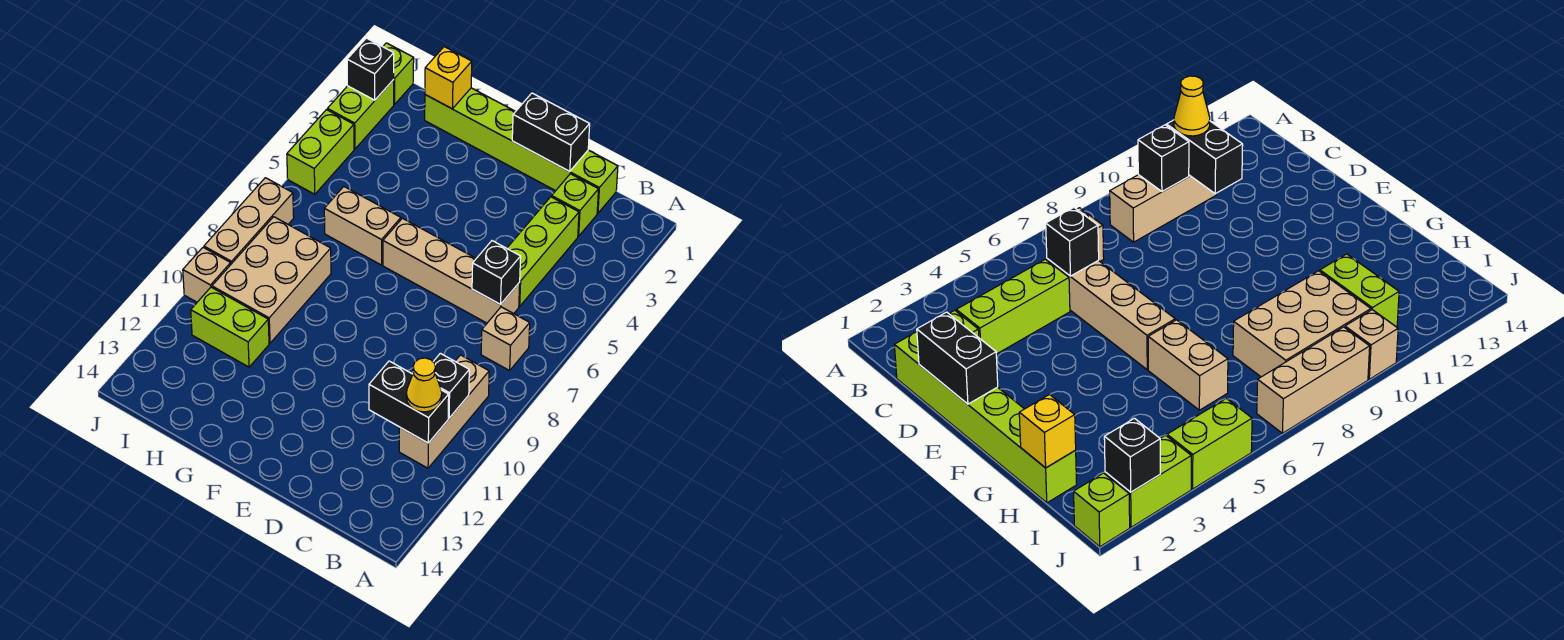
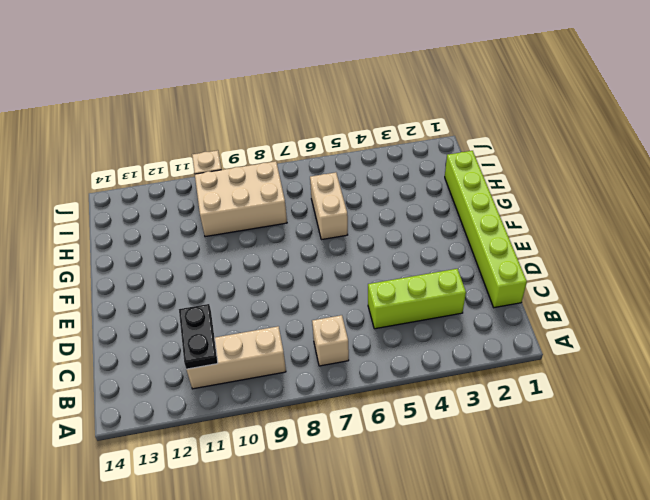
black 1x2 plate [179,304,218,369] -> black 1x2 brick [369,361,449,443]
none -> lime 1x1 brick [552,174,599,236]
none -> tan 1x4 brick [383,218,520,323]
none -> lime 1x2 brick [191,287,269,367]

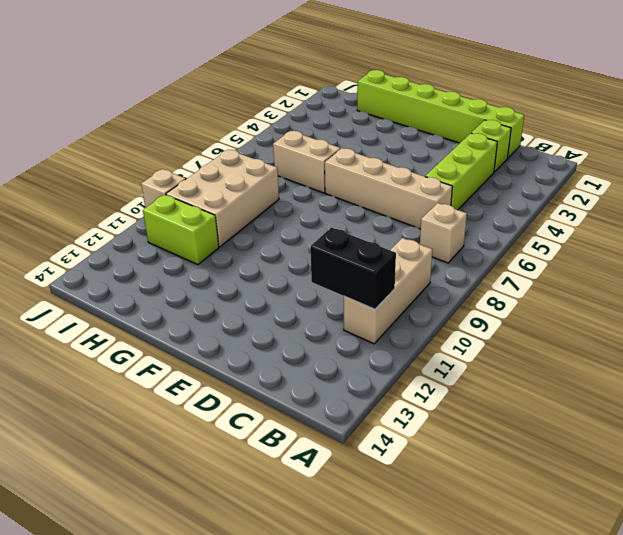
none -> lime 1x1 brick [383,43,414,104]
none -> lime 1x2 brick [327,80,394,149]
none -> lime 1x2 brick [287,110,354,194]

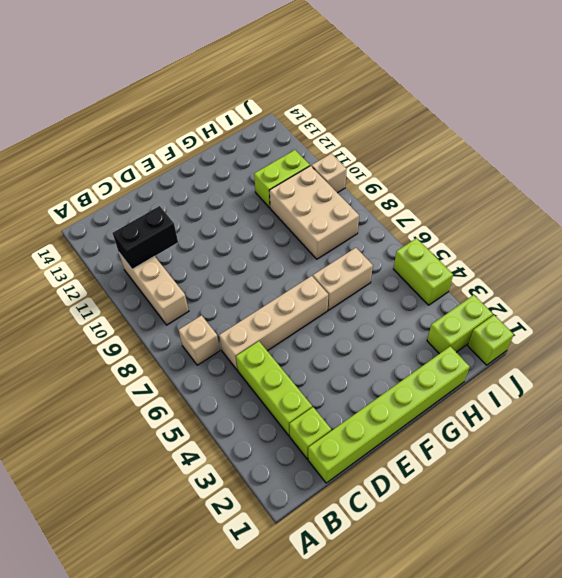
lime 1x2 brick [427,295,493,354] -> lime 1x2 brick turned to [327,80,394,149]
none -> tan 1x3 brick [204,178,294,264]
none -> black 1x1 brick [433,353,469,418]
none -> black 1x1 brick [472,241,521,305]

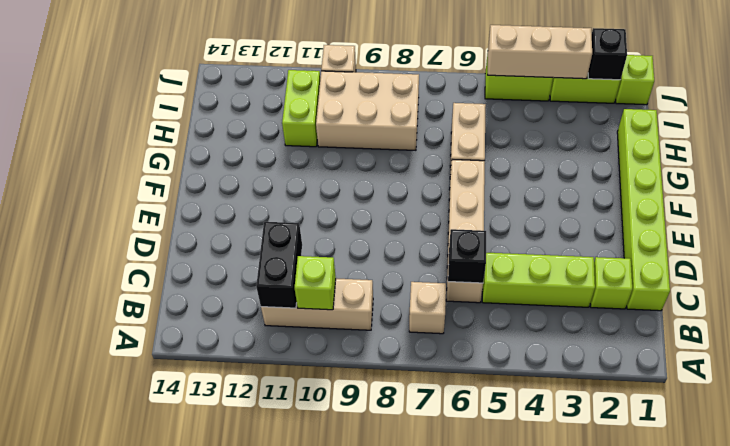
lime 1x1 brick [295,256,336,310] -> black 1x1 brick [433,353,469,418]
tan 1x3 brick [488,25,592,79] -> tan 1x3 brick moved to [204,178,294,264]
none -> black 1x2 brick [512,93,590,171]
none -> yellow 1x1 brick [425,47,472,109]
none -> yellow 1x1 cone [406,358,442,412]

